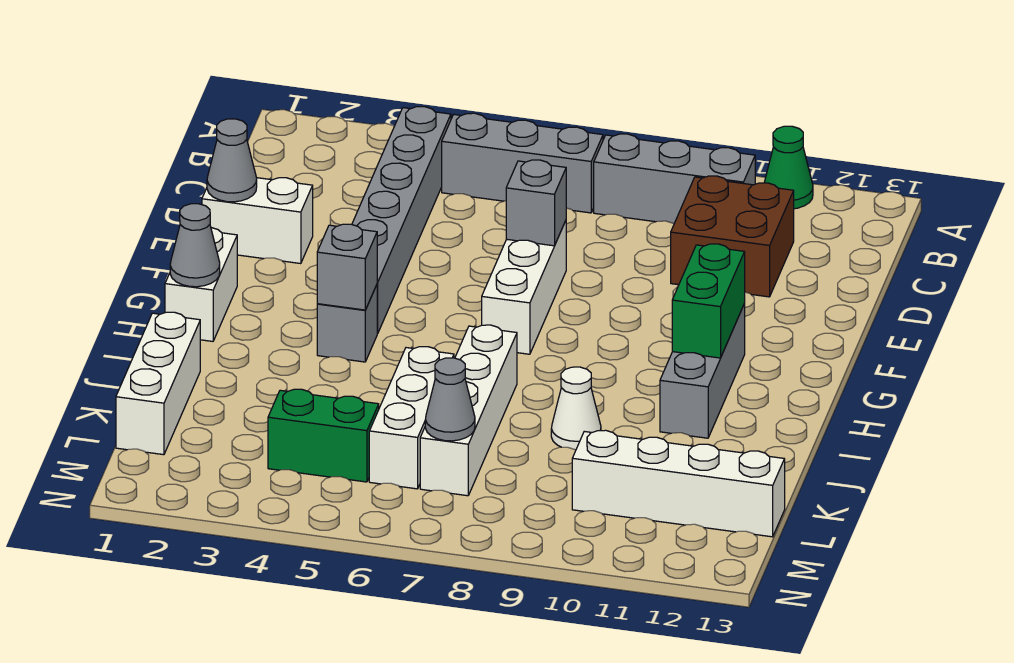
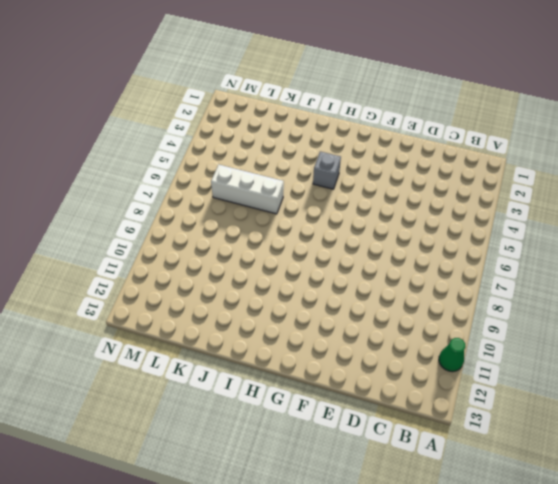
none -> grey 1x6 brick [352,107,451,333]
none -> grey 1x3 brick [442,113,603,213]
none -> grey 1x3 brick [594,134,755,224]

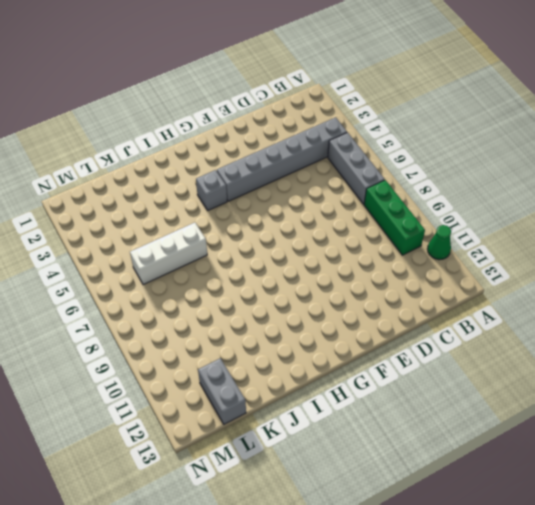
green 1x3 brick [364,180,425,255] -> grey 1x3 brick [594,134,755,224]
grey 1x2 brick [198,358,246,424] -> white 1x4 brick [572,430,785,537]
none -> brown 2x2 brick [671,176,794,297]
none -> white 1x2 brick [202,178,313,264]
none -> white 1x3 brick [482,221,566,354]

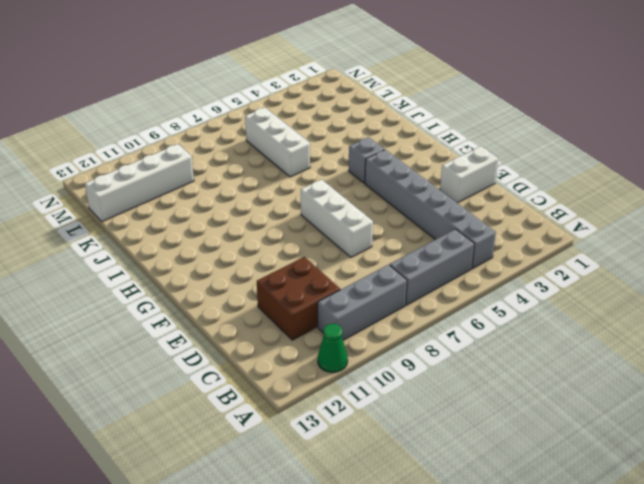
none -> white 1x2 brick [165,228,237,341]
none -> grey 1x3 brick [660,304,745,438]
none -> white 1x4 brick [420,325,517,496]

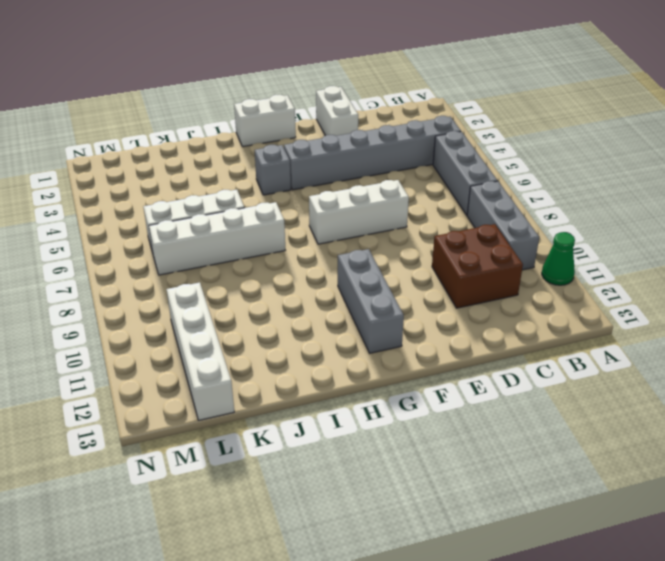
grey 1x3 brick [338,249,404,353] -> grey 1x3 brick turned to [660,304,745,438]
none -> white 1x3 brick [116,312,200,455]
none -> white 1x1 cone [551,367,601,450]
none -> green 1x2 brick [268,389,379,482]

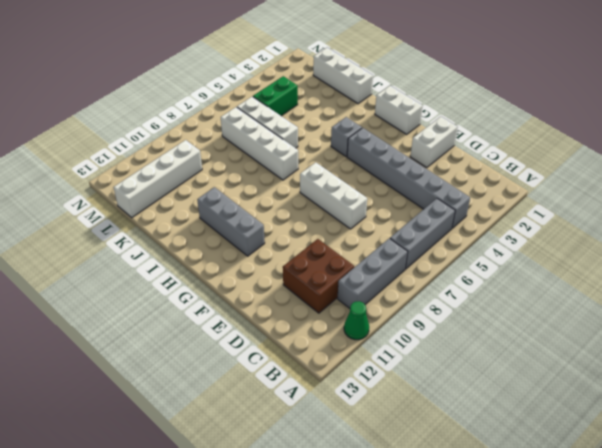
none -> white 1x1 cone [551,367,601,450]
none -> grey 1x1 cone [207,119,257,202]
none -> grey 1x1 brick [506,160,566,246]

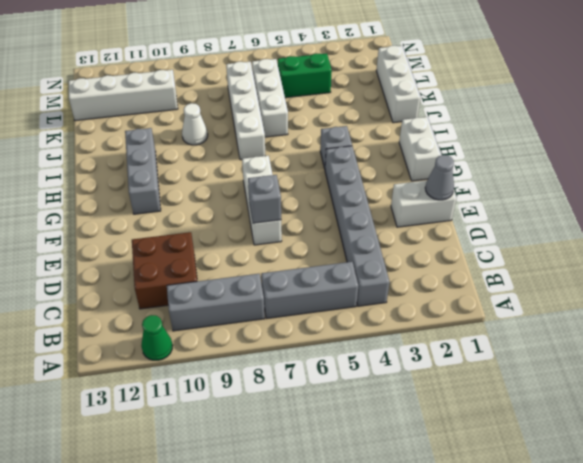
none -> green 1x2 brick [672,244,745,358]
none -> grey 1x1 cone [170,204,220,287]
none -> grey 1x1 brick [317,224,378,310]

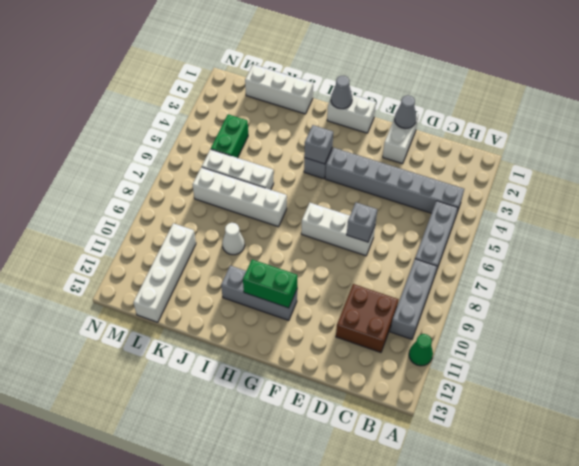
none -> grey 1x1 cone [425,358,475,441]

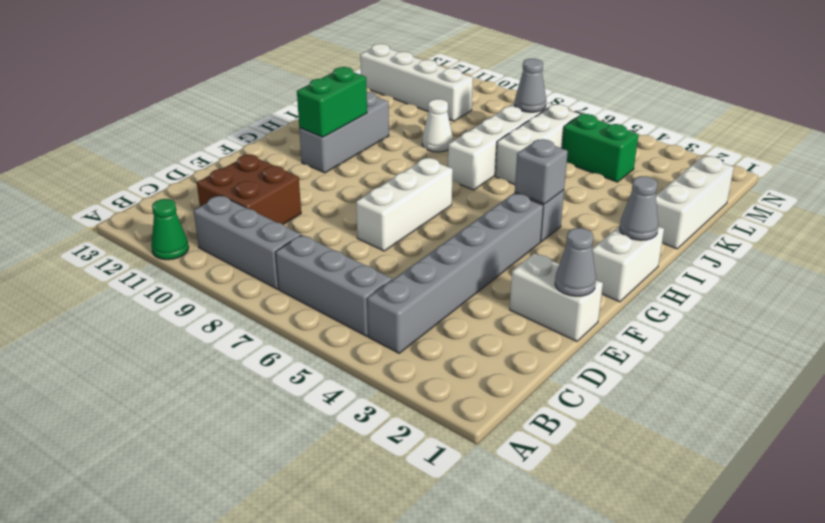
none -> grey 1x1 brick [506,160,566,246]

